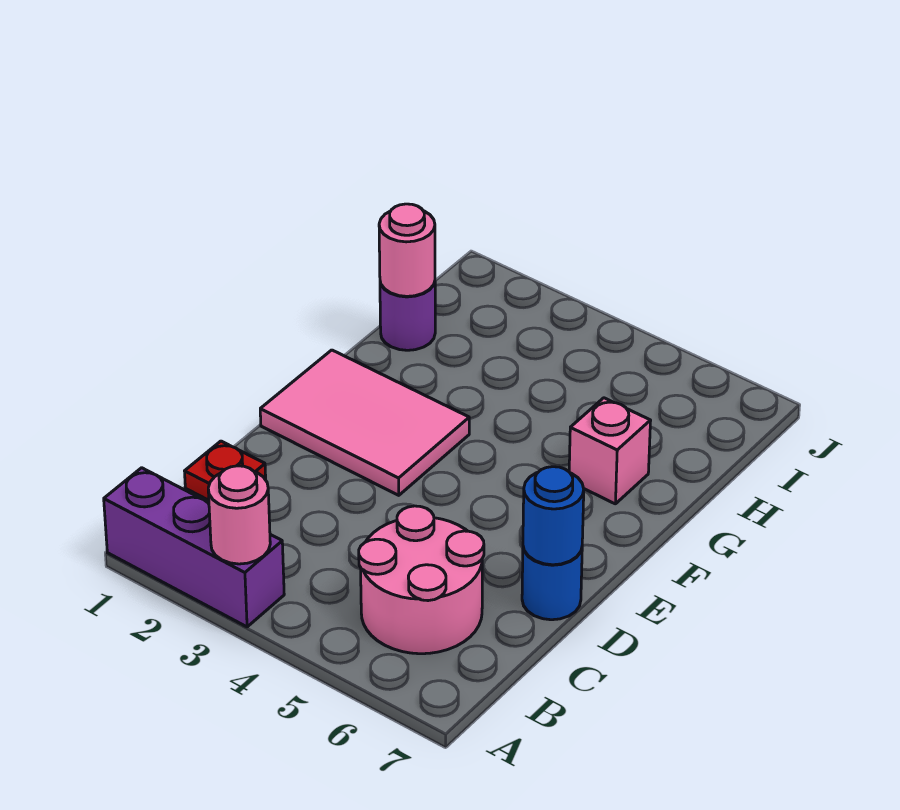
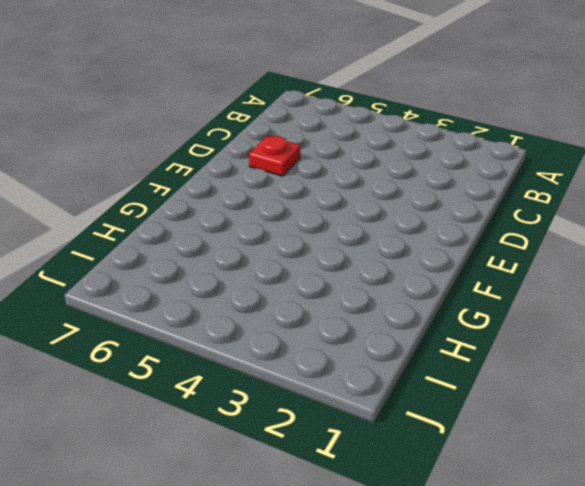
red 1x1 plate [249,136,300,176] -> red 1x1 plate moved to [185,441,266,500]
none -> purple 1x3 brick [104,468,284,627]
none -> pink 2x2 round brick [359,506,484,654]

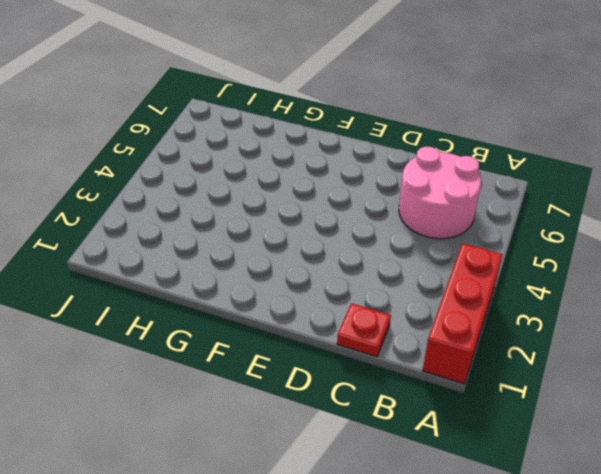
red 1x3 brick [423,243,503,384] -> purple 1x3 brick [104,468,284,627]
none -> blue 1x1 round brick [522,547,582,620]
none -> pink 2x3 tile [260,350,469,495]

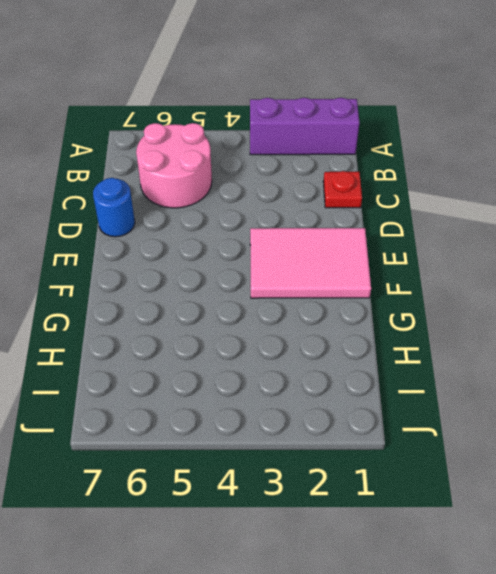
none -> pink 1x1 brick [569,398,651,504]
none -> purple 1x1 round brick [380,282,435,350]

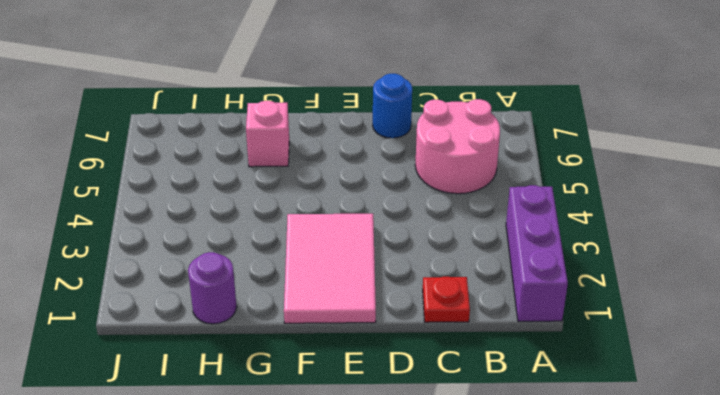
none -> pink 1x1 round brick [208,466,270,564]
none -> blue 1x1 round brick [523,467,584,565]

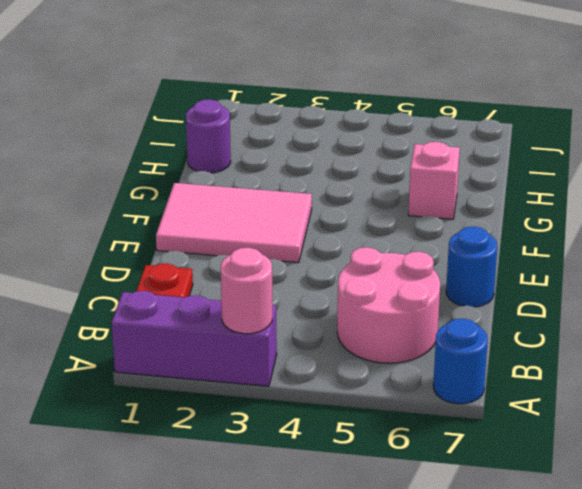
blue 1x1 round brick [433,319,488,404] -> blue 1x1 round brick moved to [523,467,584,565]
none -> pink 1x1 round brick [379,204,435,296]

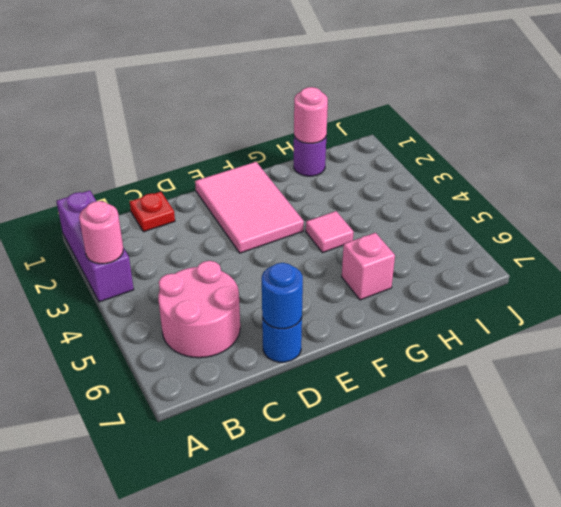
pink 1x1 tile [306,211,353,253] -> none

